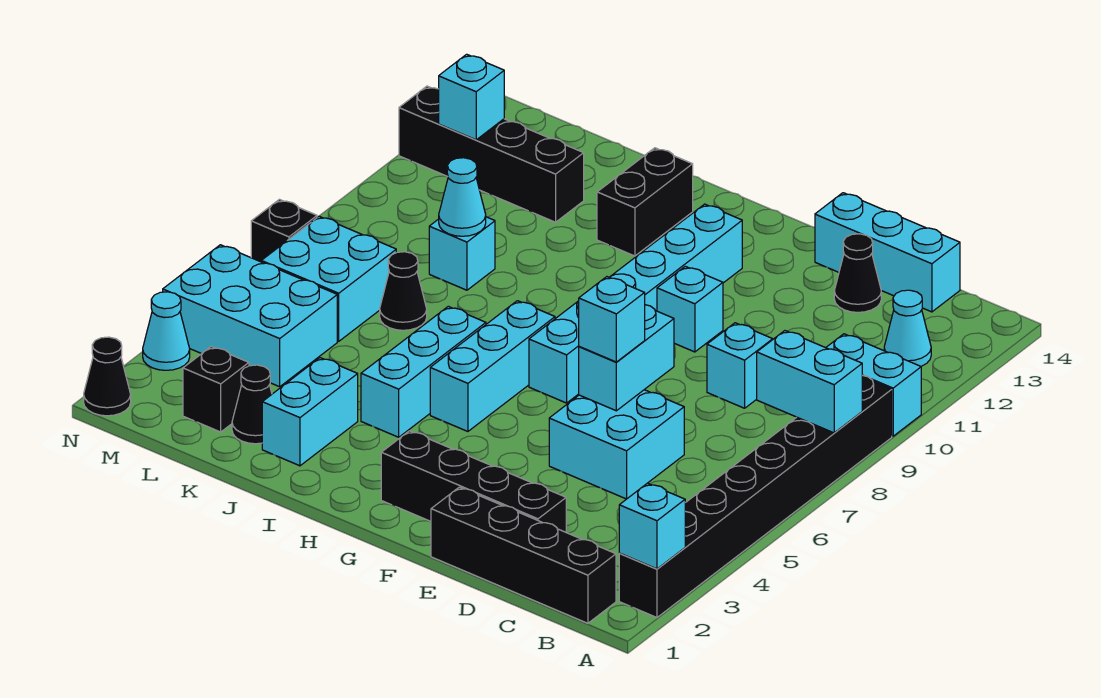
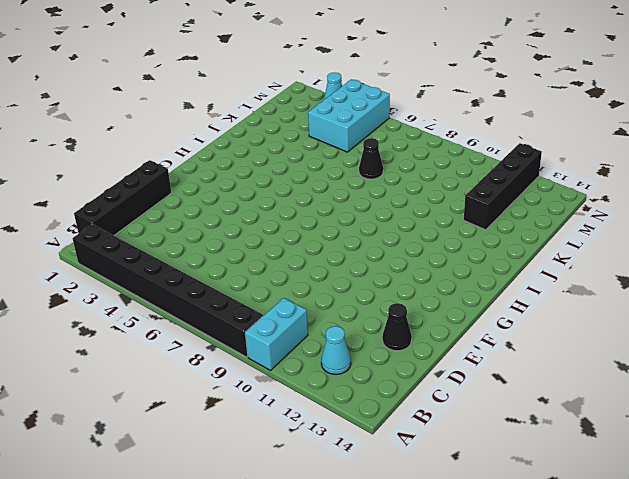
none -> cyan 1x3 brick [815,193,960,312]
none -> black 1x4 brick [381,431,566,532]
none -> cyan 2x2 brick [549,390,684,499]
none -> cyan 1x1 brick [707,323,773,408]

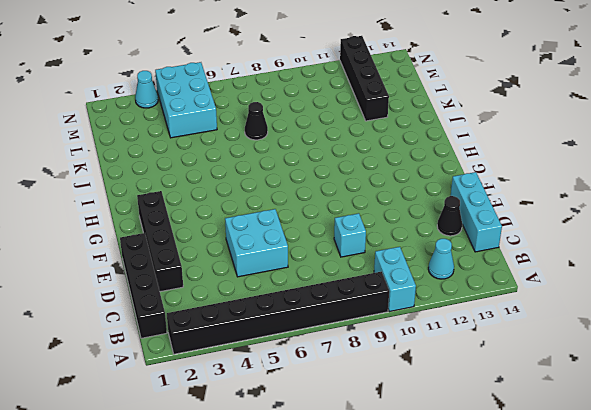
none -> cyan 1x1 brick [657,266,723,352]
none -> cyan 1x6 brick [529,204,742,403]
none -> cyan 1x3 brick [430,301,555,431]
none -> cyan 1x3 brick [361,306,486,437]

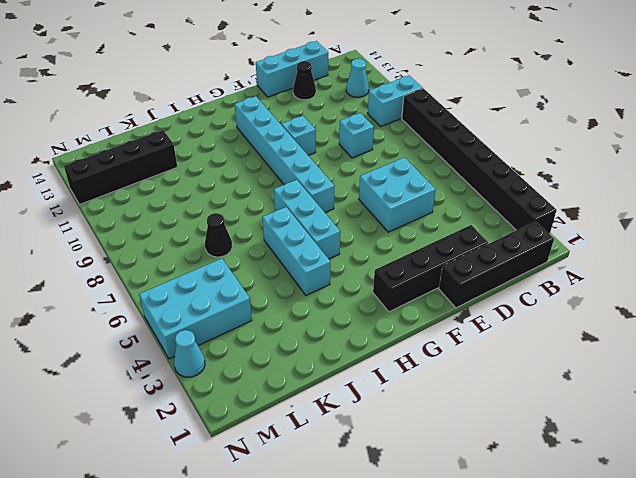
none -> black 1x2 brick [597,148,693,256]
none -> cyan 1x2 brick [262,358,358,466]
none -> black 1x1 cone [232,365,272,444]
none -> cyan 1x1 brick [429,217,495,290]

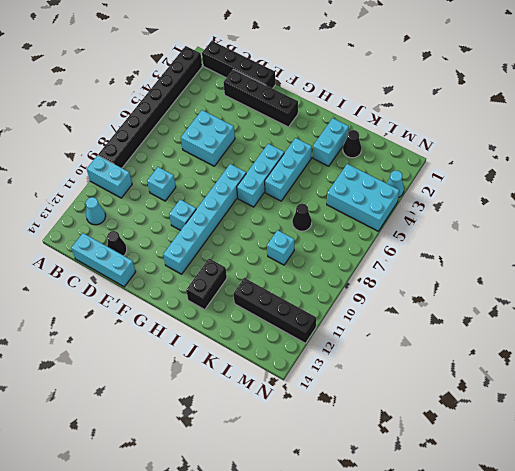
none -> black 1x1 brick [183,347,249,432]
none -> cyan 2x2 brick [261,216,396,341]
none -> black 1x1 cone [84,337,131,416]
none -> black 1x1 brick [251,199,317,262]

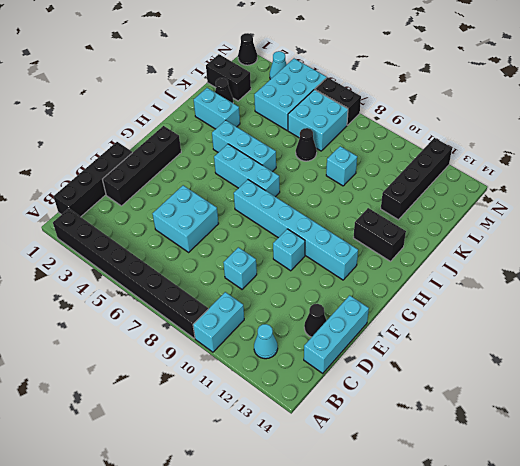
black 1x2 brick [206,54,251,101] -> black 1x1 brick [183,347,249,432]
black 1x2 brick [315,77,361,125] -> black 1x1 brick [251,199,317,262]
none -> cyan 1x1 brick [619,483,685,569]
none -> cyan 1x2 brick [757,331,862,433]
none -> cyan 1x2 brick [579,305,674,411]
none -> cyan 1x1 cone [439,158,486,236]

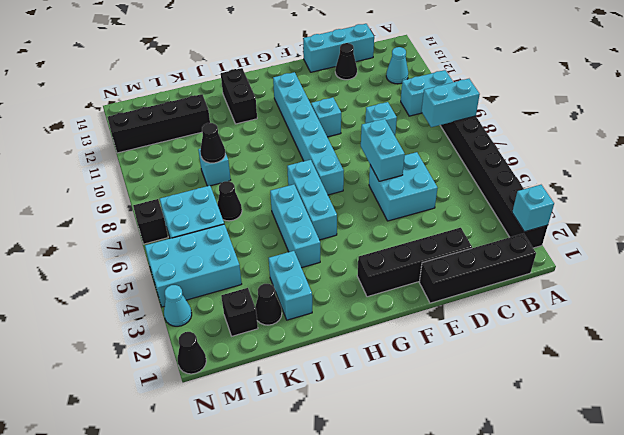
black 1x1 cone [200,123,225,163] -> cyan 1x1 cone [439,158,486,236]
none -> cyan 1x1 brick [439,54,504,140]
none -> cyan 1x1 brick [579,277,645,362]

